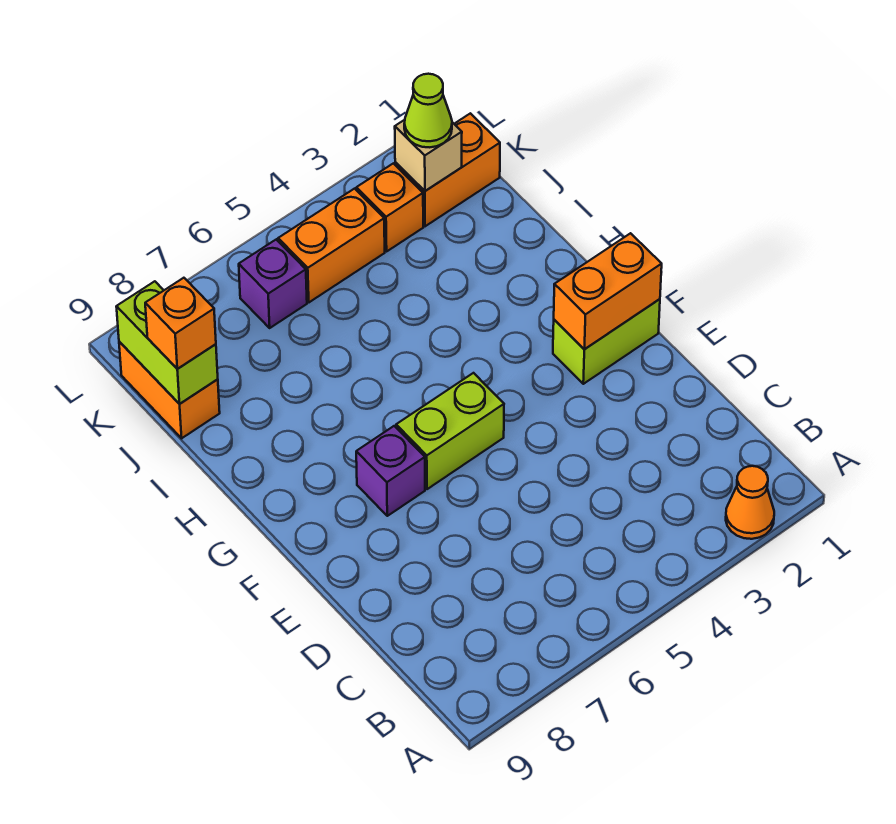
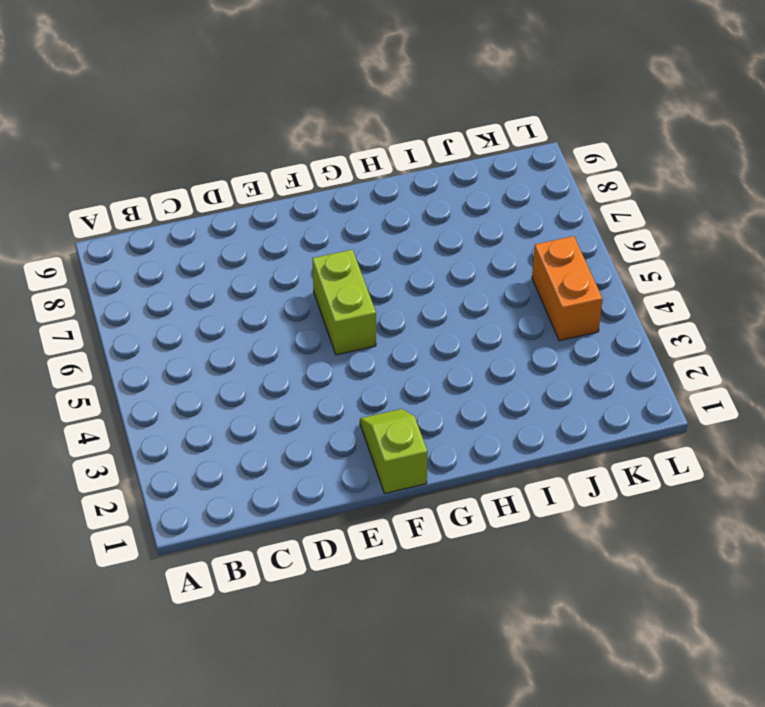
lime 1x2 slope [360,409,428,493] -> lime 1x2 brick [553,299,660,384]
none -> orange 1x1 cone [726,466,774,539]
none -> purple 1x1 brick [356,426,425,516]
none -> orange 1x2 brick [119,342,220,438]

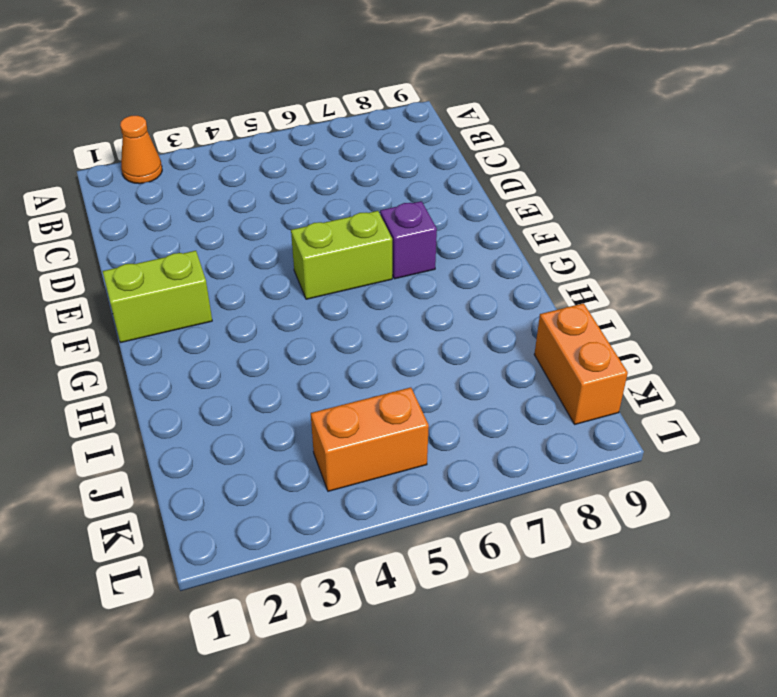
none -> orange 1x2 brick [395,113,500,226]
none -> orange 1x1 brick [356,163,423,251]
none -> purple 1x1 brick [239,240,307,328]

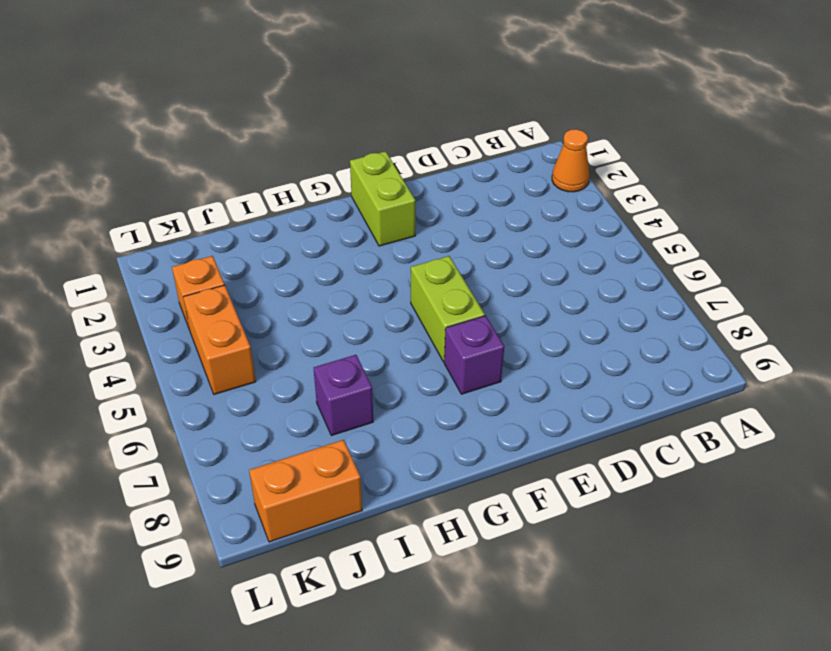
purple 1x1 brick [314,355,373,436] -> purple 1x1 brick moved to [239,240,307,328]
none -> orange 1x2 brick [395,113,500,226]
none -> orange 1x2 brick [554,233,662,349]
none -> lime 1x2 brick [116,281,218,404]

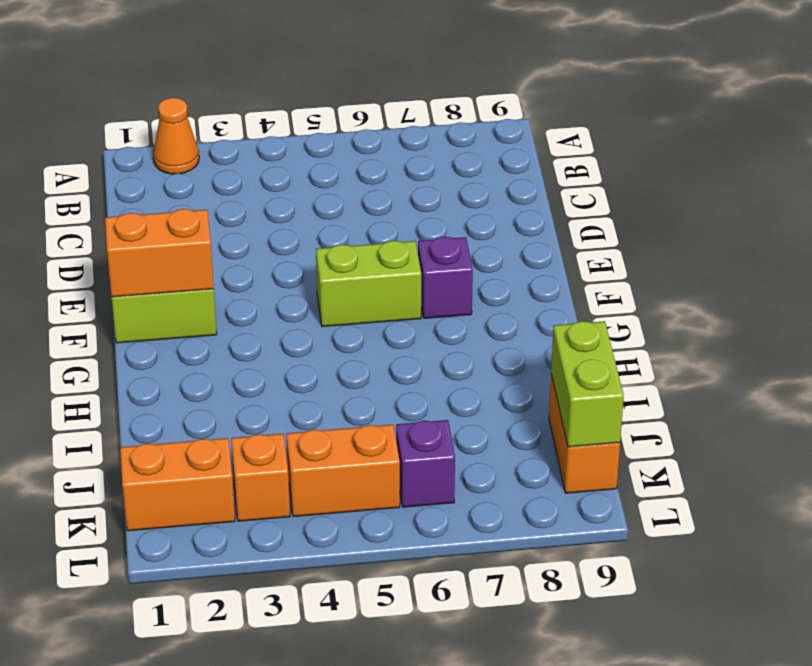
none -> tan 1x1 brick [395,120,462,191]
none -> orange 1x1 brick [145,278,216,369]
none -> lime 1x1 cone [404,74,452,147]

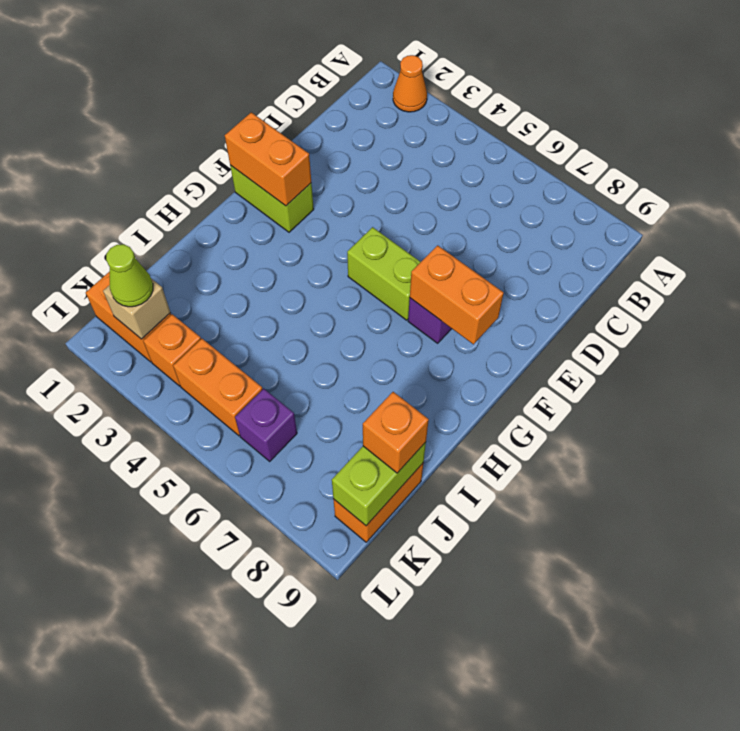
orange 1x2 brick [410,245,504,344] -> none

